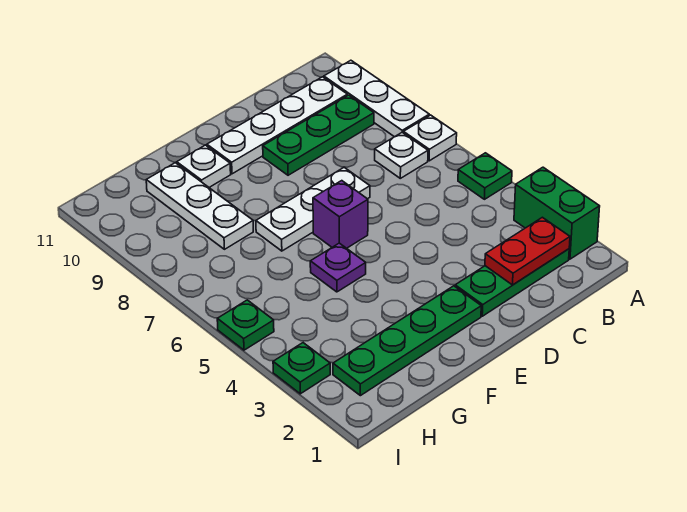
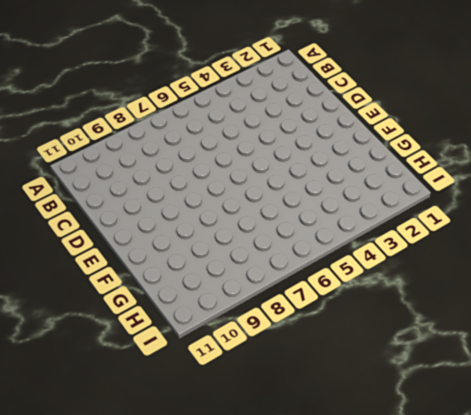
none -> green 1x2 brick [514,167,600,259]
none -> green 1x1 plate [458,153,512,199]
none -> white 1x1 plate [404,115,457,161]

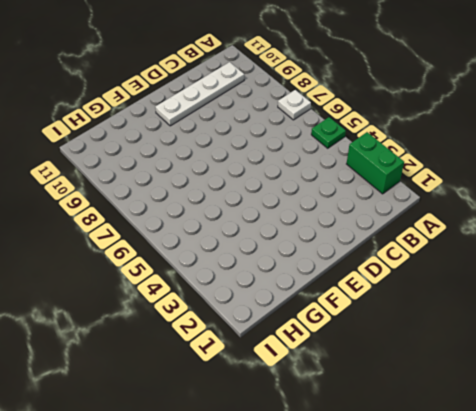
none -> white 1x3 plate [324,60,429,137]
none -> green 1x3 plate [455,249,569,316]
none -> white 1x1 plate [375,132,428,178]

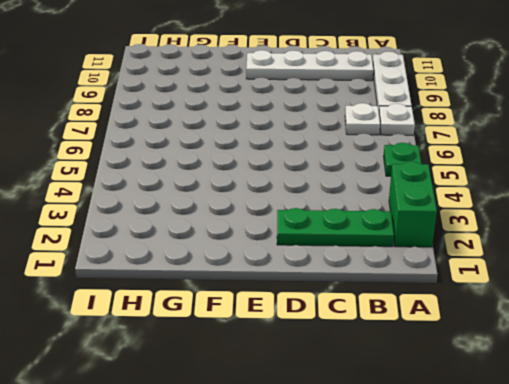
none -> green 1x3 plate [263,95,374,175]
none -> white 1x3 plate [256,168,370,251]
none -> green 1x4 plate [333,286,481,396]

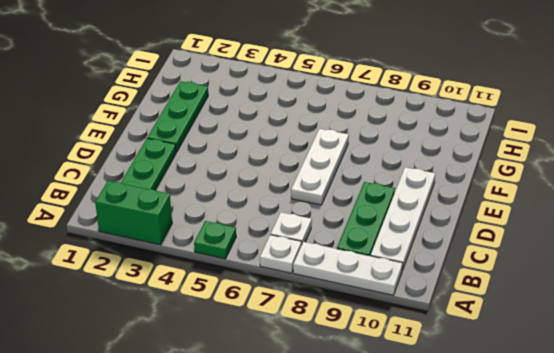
green 1x3 plate [147,81,208,153] -> green 1x4 plate [333,286,481,396]
none -> purple 1x1 brick [313,181,368,248]
none -> purple 1x1 plate [310,243,366,292]
none -> white 1x1 plate [177,145,231,187]

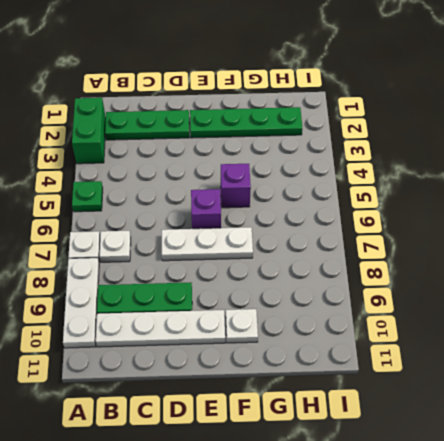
purple 1x1 brick [221,164,251,208] -> purple 1x1 plate [310,243,366,292]
none -> white 1x3 plate [146,163,253,249]
none -> green 1x1 plate [273,343,330,394]
none -> green 1x1 plate [217,300,274,350]

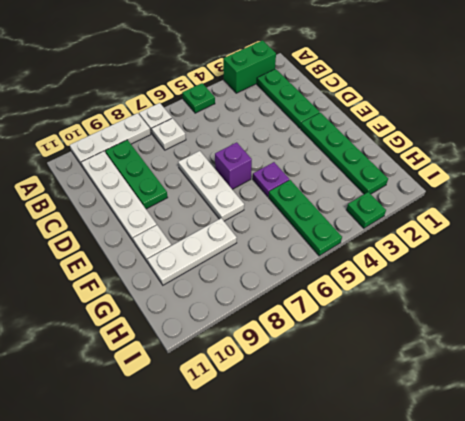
green 1x3 plate [269,180,342,256] -> green 1x1 plate [217,300,274,350]
none -> red 1x2 plate [485,217,570,285]

